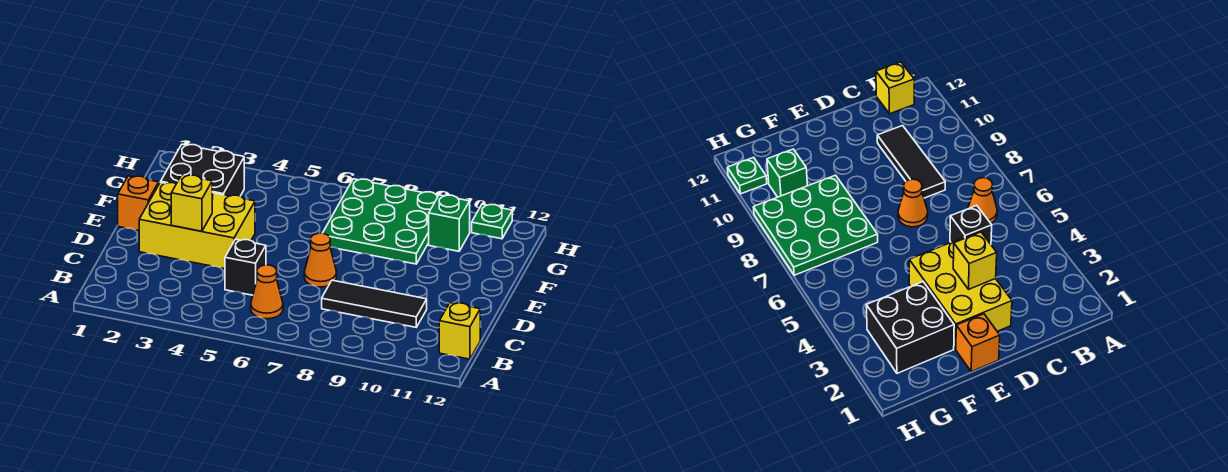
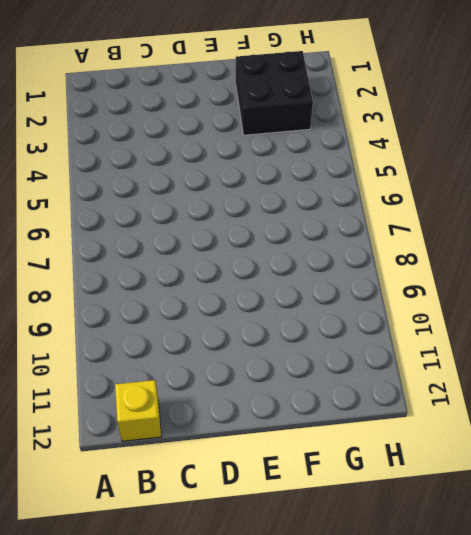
none -> orange 1x1 cone [251,265,283,319]
none -> black 1x1 brick [225,239,266,295]
none -> black 1x3 tile [322,280,427,327]

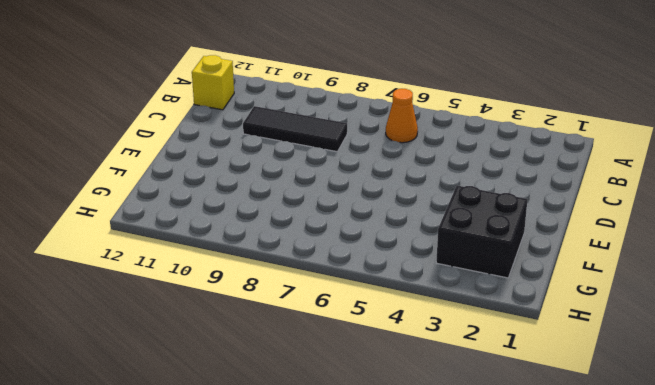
none -> black 1x1 brick [225,239,266,295]
none -> yellow 2x3 brick [139,182,255,269]
none -> orange 1x1 cone [304,233,337,287]

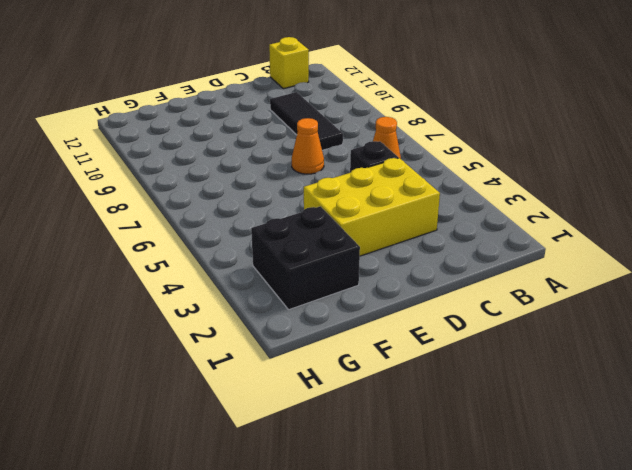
yellow 2x3 brick [304,158,440,256] -> yellow 2x3 brick turned to [139,182,255,269]
none -> orange 1x1 brick [118,176,159,231]
none -> green 3x3 plate [323,179,438,264]
none -> green 1x1 brick [429,195,470,251]

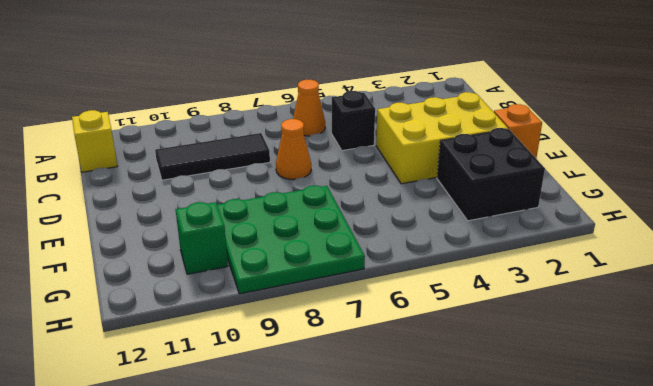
none -> green 1x1 plate [472,204,512,239]
none -> yellow 1x1 brick [171,175,212,231]

